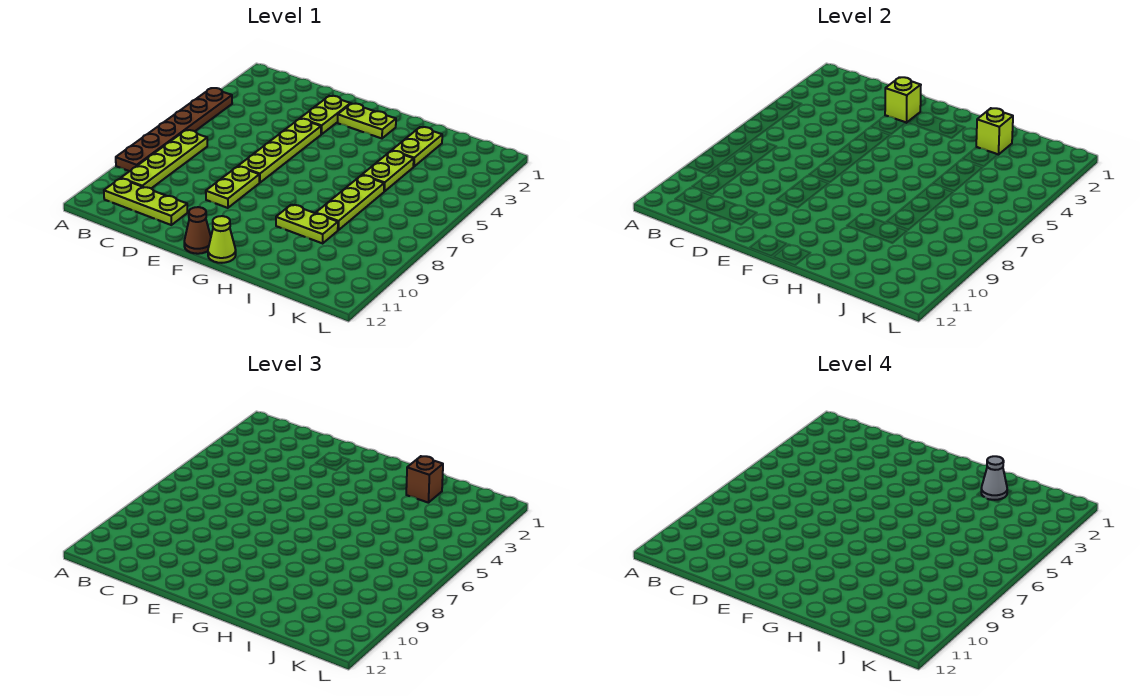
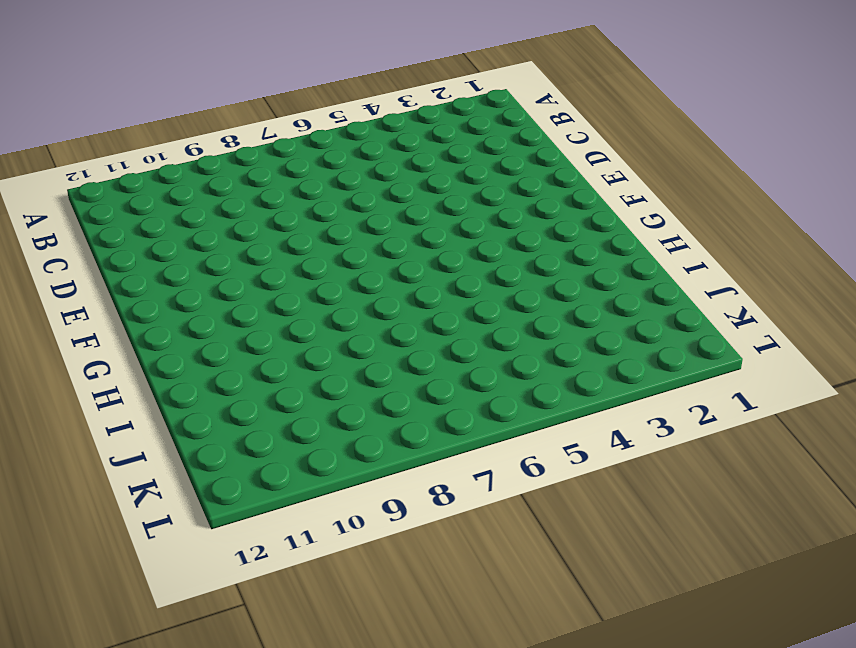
none -> brown 1x6 plate [116,88,232,171]
none -> lime 1x4 plate [121,130,207,188]
none -> lime 1x3 plate [104,178,187,225]

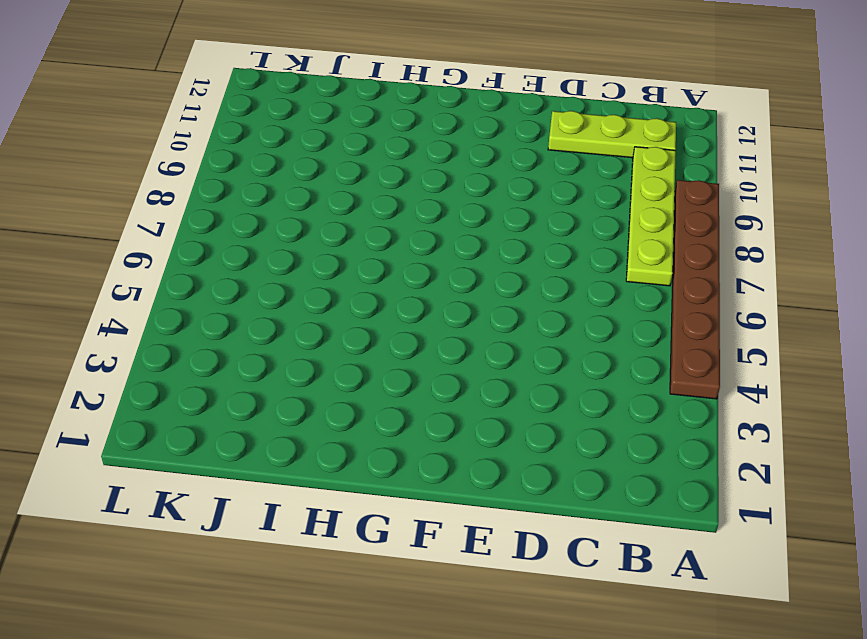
none -> lime 1x2 plate [300,96,351,134]
none -> lime 1x4 plate [238,119,321,183]
none -> lime 1x2 plate [206,166,259,208]

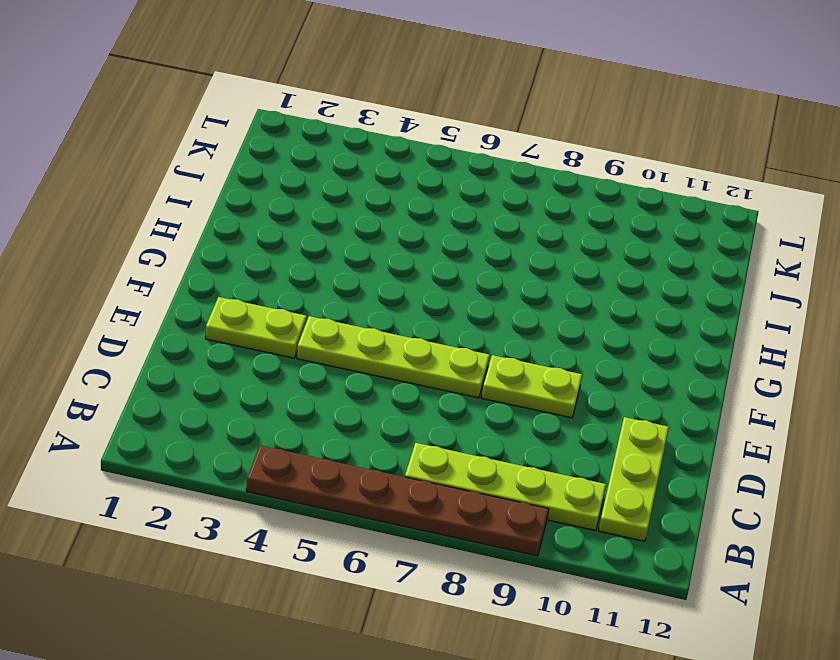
none -> lime 1x2 plate [338,104,396,138]
none -> brown 1x1 cone [184,207,211,254]
none -> lime 1x1 cone [208,216,236,263]

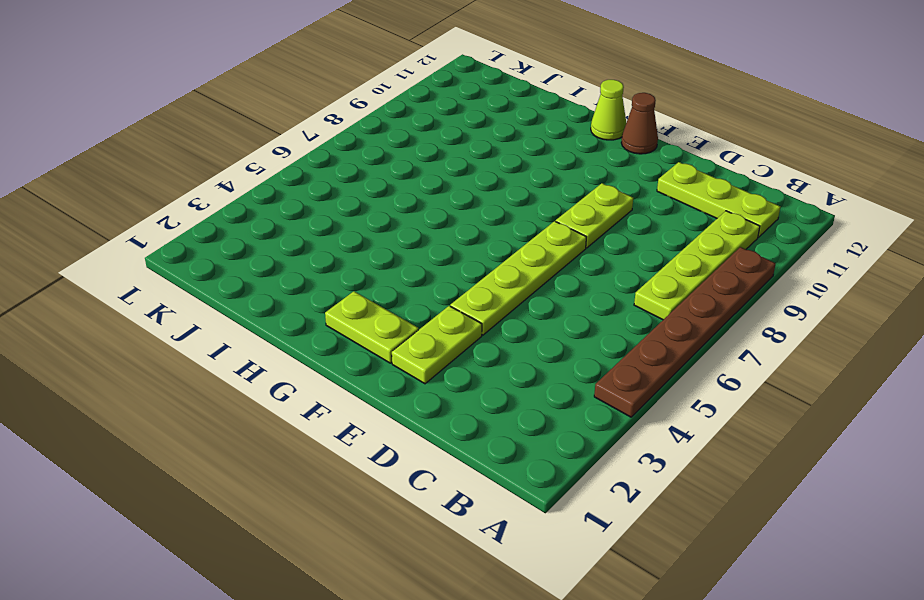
none -> lime 1x2 plate [276,205,338,243]
none -> lime 1x2 plate [392,127,442,167]
none -> lime 1x2 plate [363,151,414,192]

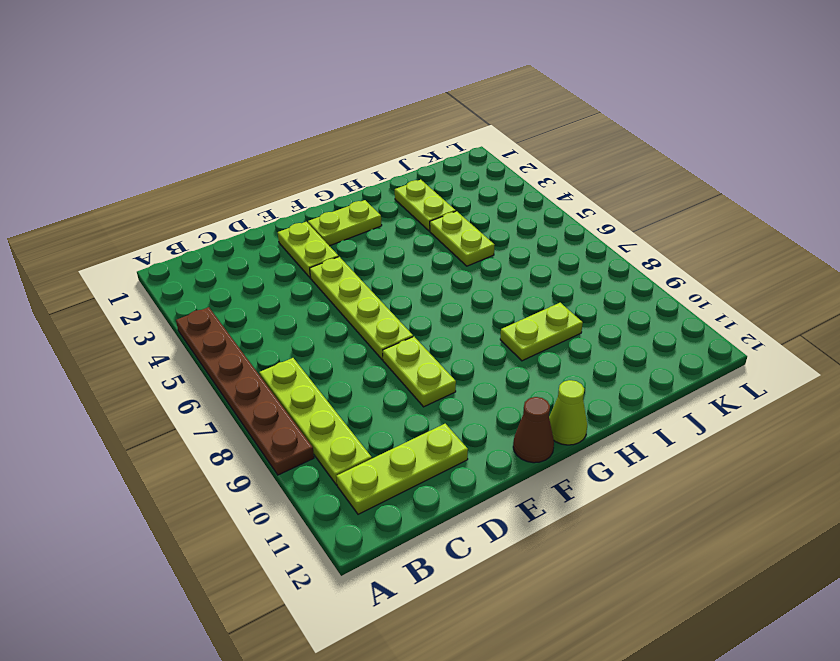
none -> lime 1x3 plate [316,175,384,230]
none -> lime 1x1 brick [885,77,921,123]
none -> lime 1x1 brick [976,108,1013,155]

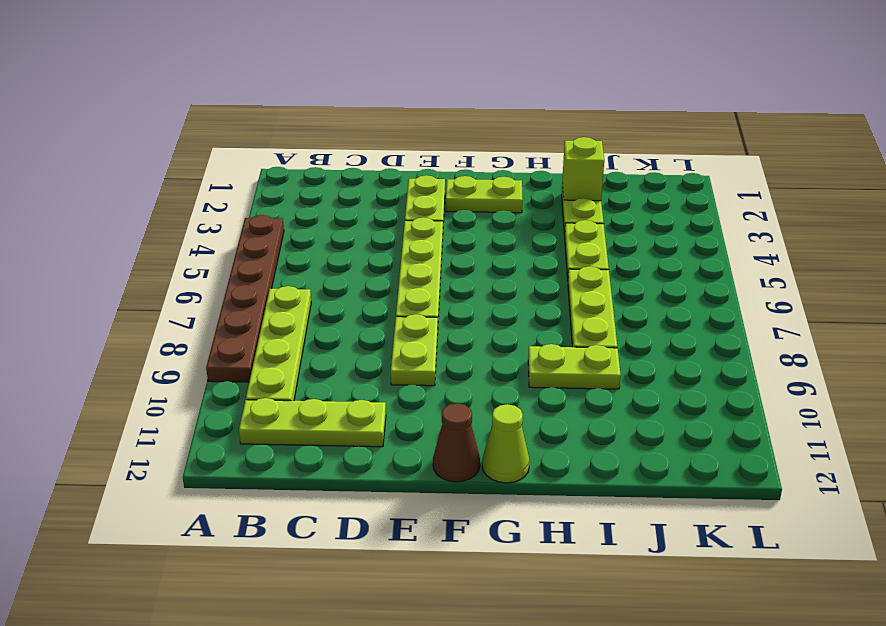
none -> lime 1x1 brick [885,77,921,123]
none -> brown 1x1 brick [406,456,443,503]
none -> grey 1x1 cone [981,456,1007,500]

